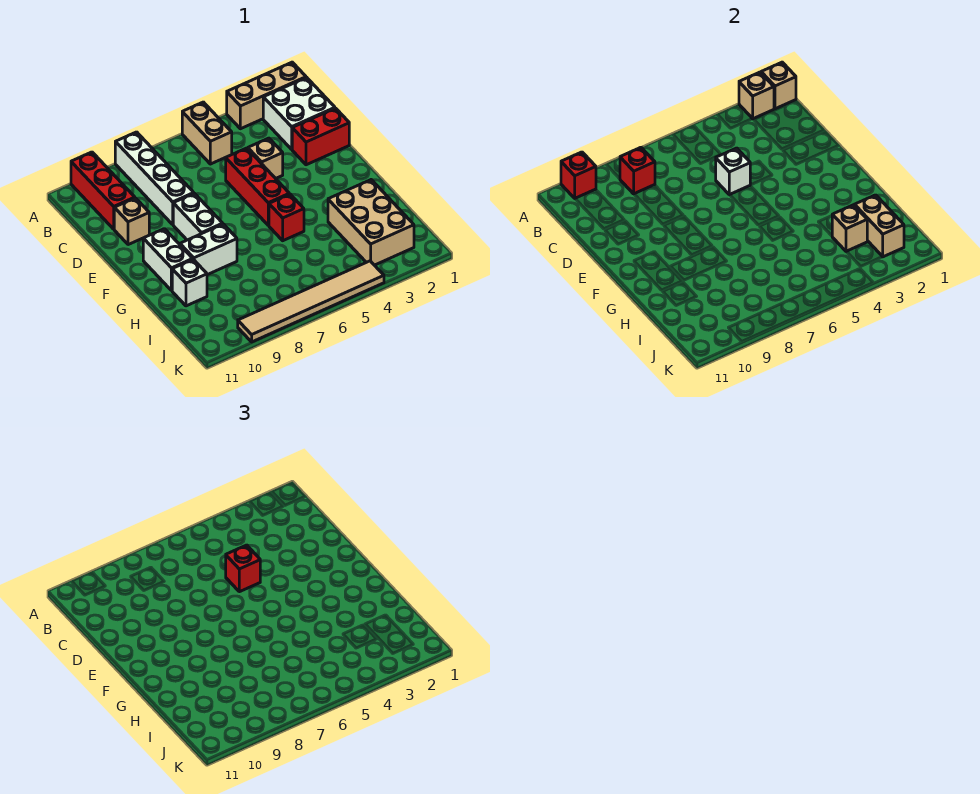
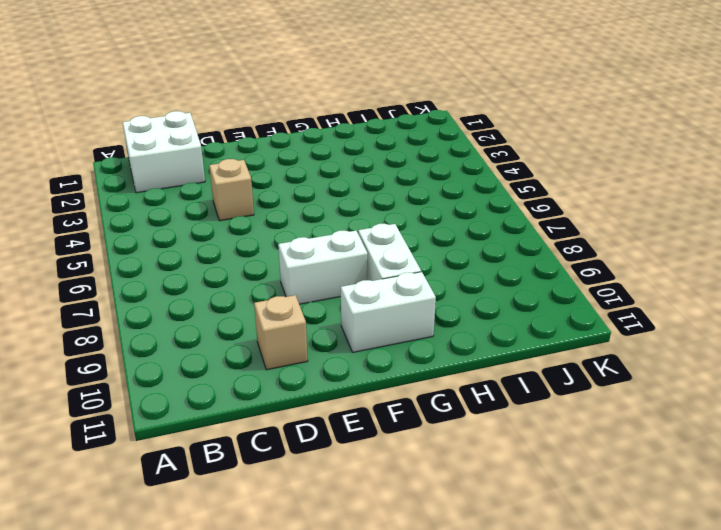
none -> tan 1x3 brick [227,62,306,129]
none -> tan 1x2 brick [182,102,232,164]
none -> white 1x4 brick [115,132,194,224]

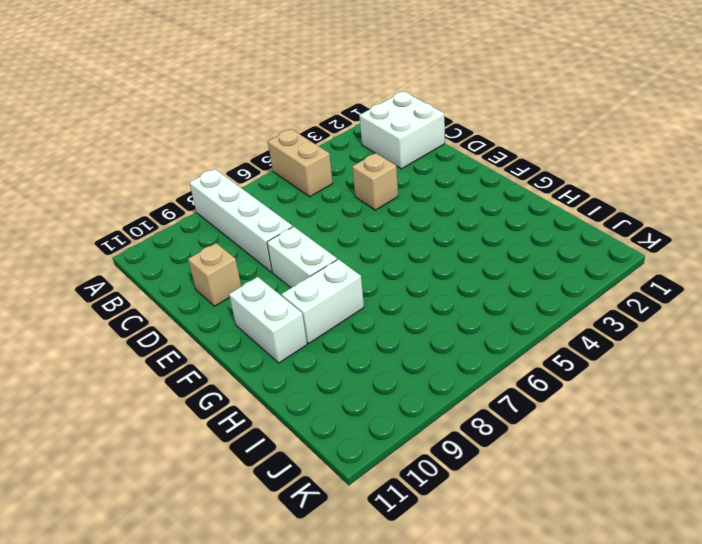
none -> tan 1x3 brick [227,62,306,129]
none -> red 1x3 brick [71,152,135,229]
none -> red 1x2 brick [292,108,349,165]

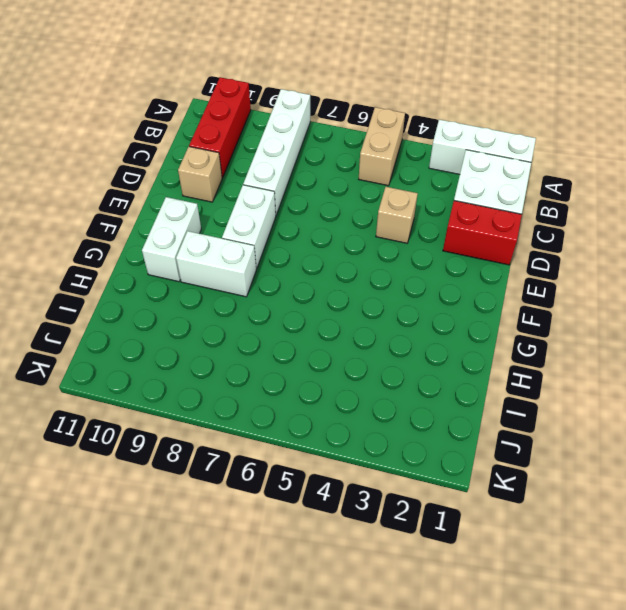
white 1x3 brick [429,119,536,174] -> tan 1x3 brick [227,62,306,129]
none -> red 1x3 brick [226,148,289,225]
none -> red 1x1 brick [269,194,304,241]
none -> tan 2x3 brick [328,180,414,265]

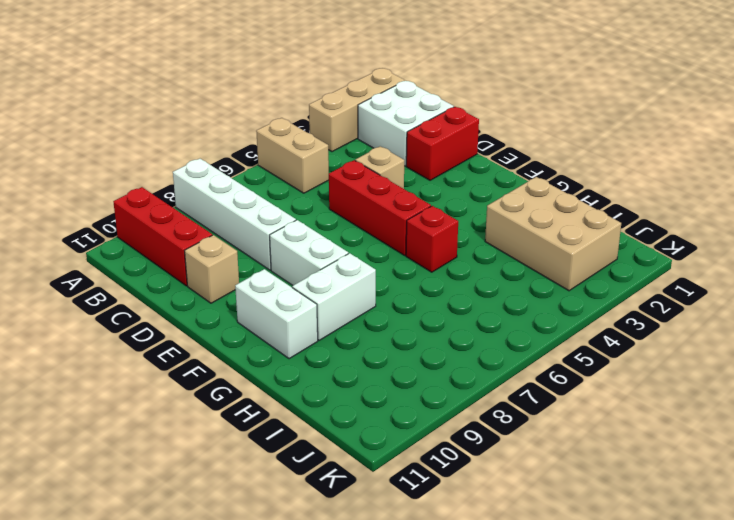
none -> white 1x1 brick [172,259,207,306]
none -> tan 1x6 tile [238,261,384,342]
none -> tan 1x1 brick [761,62,796,109]

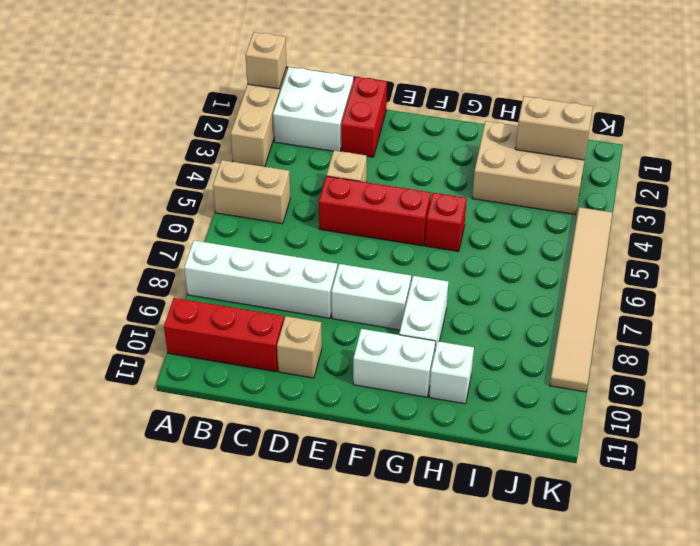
none -> tan 1x1 brick [739,72,774,119]
none -> red 1x1 brick [561,152,596,198]
none -> red 1x1 brick [620,147,655,194]

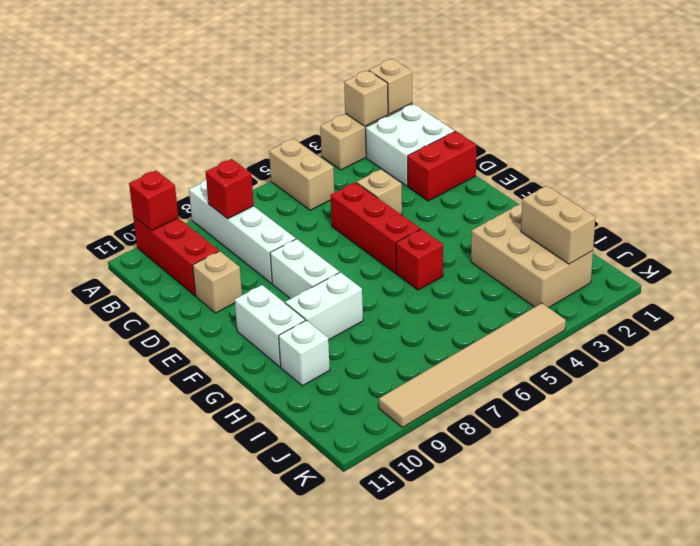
none -> white 1x1 brick [716,148,750,195]
none -> tan 1x1 brick [832,205,867,252]
none -> red 1x1 brick [226,545,260,592]

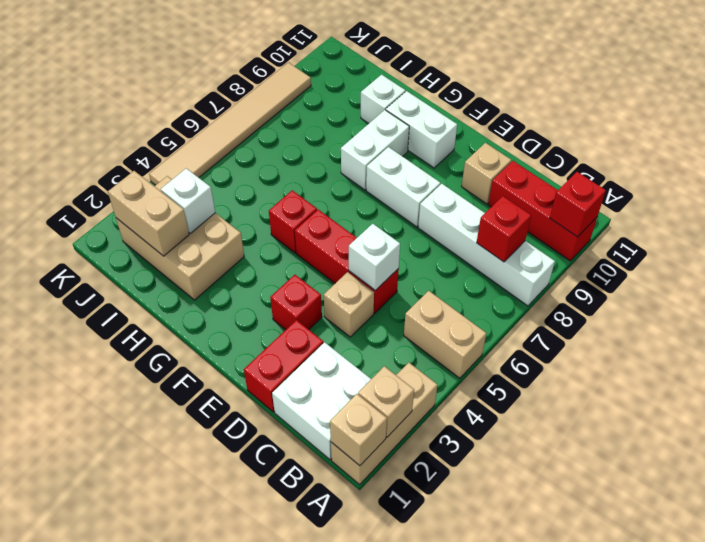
red 1x1 brick [270,275,322,330] -> red 1x1 brick moved to [226,545,260,592]
white 1x1 brick [161,168,215,233] -> tan 1x1 brick [832,205,867,252]

